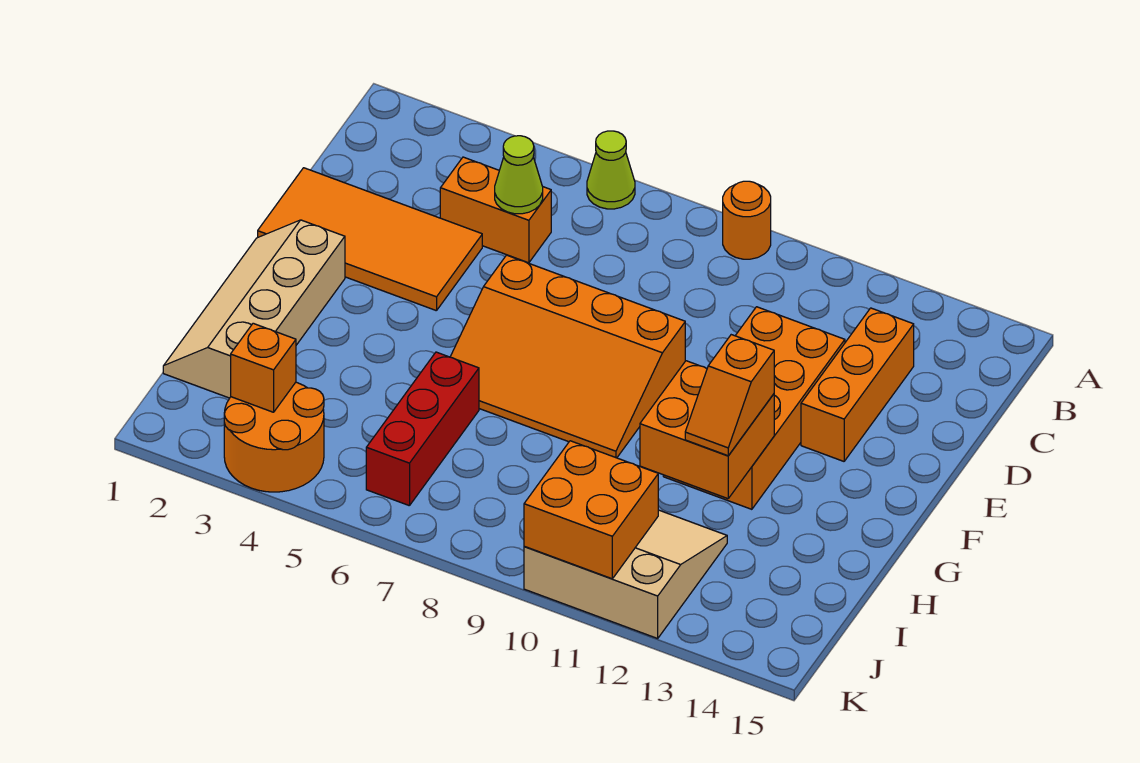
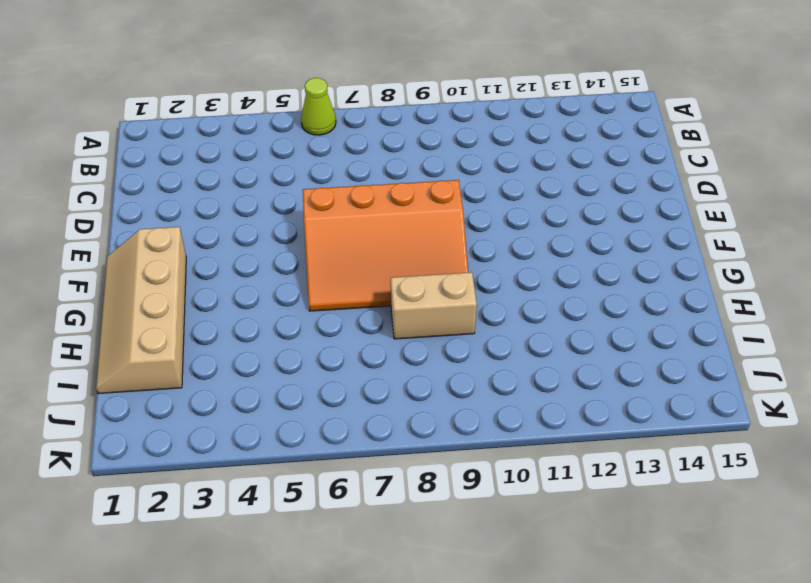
tan 1x2 brick [391,272,477,339] -> none
none -> orange 1x1 round brick [723,181,771,259]
none -> orange 1x2 brick [440,157,551,263]
none -> orange 1x3 brick [801,308,914,461]

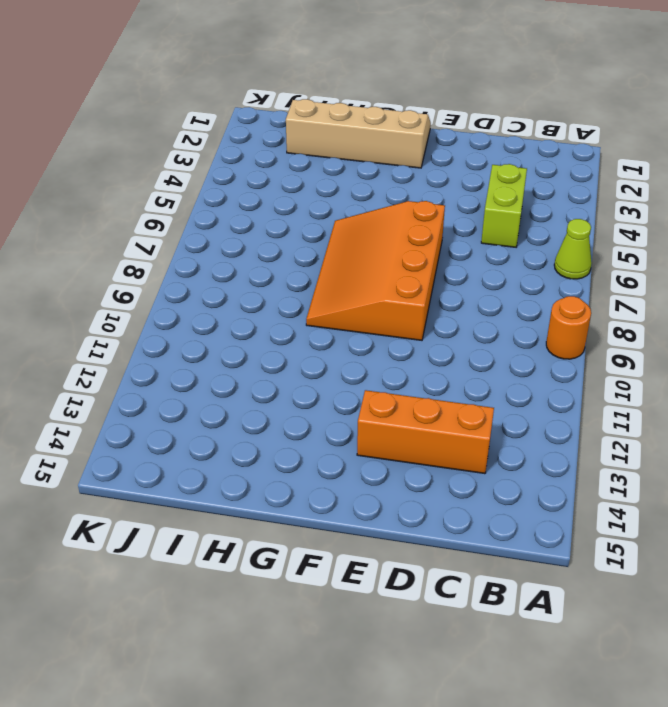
lime 1x2 brick [481,164,527,247] -> orange 1x2 brick [440,157,551,263]
none -> orange 2x4 tile [258,168,482,311]
none -> orange 2x4 brick [663,307,845,509]
none -> red 1x3 brick [366,352,479,506]

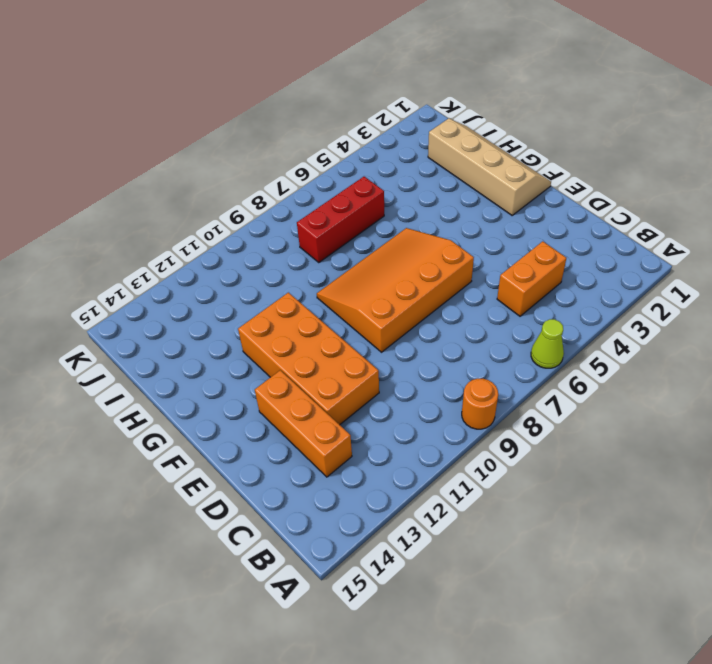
red 1x3 brick [297,177,384,262] -> red 1x3 brick turned to [366,352,479,506]
none -> orange 2x4 tile [258,168,482,311]
none -> tan 3x3 slope [524,510,727,638]
none -> orange 2x2 round brick [224,382,324,492]

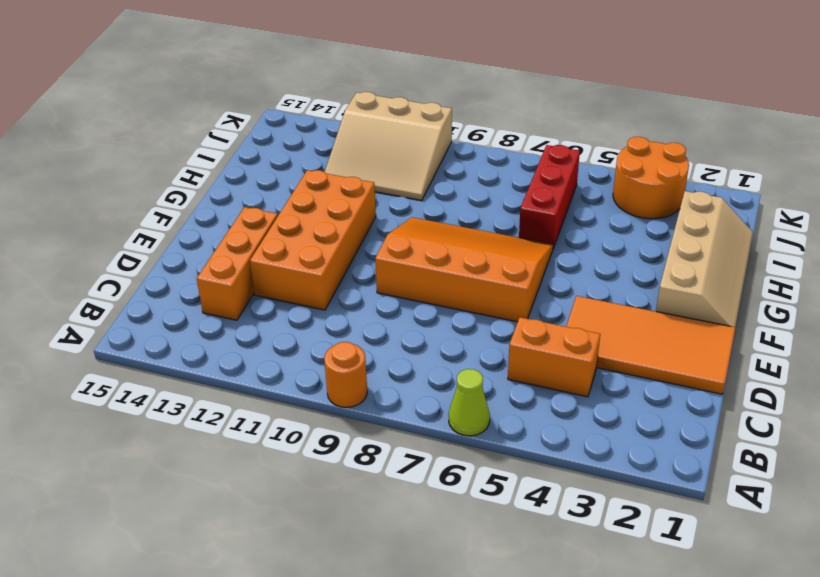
none -> lime 1x1 cone [495,136,543,214]
none -> orange 2x2 brick [640,361,774,499]
none -> orange 1x1 brick [231,323,296,412]

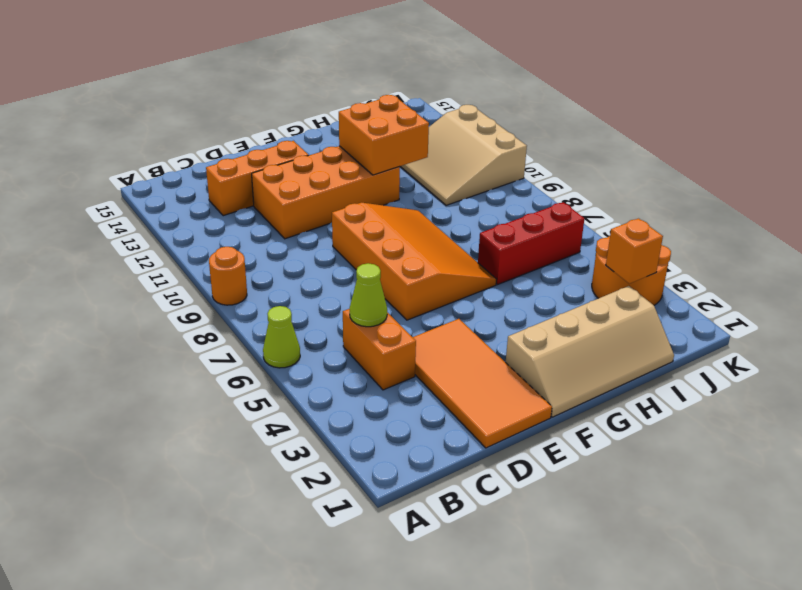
none -> orange 2x2 brick [524,441,658,579]
none -> orange 1x2 slope [685,335,774,456]

